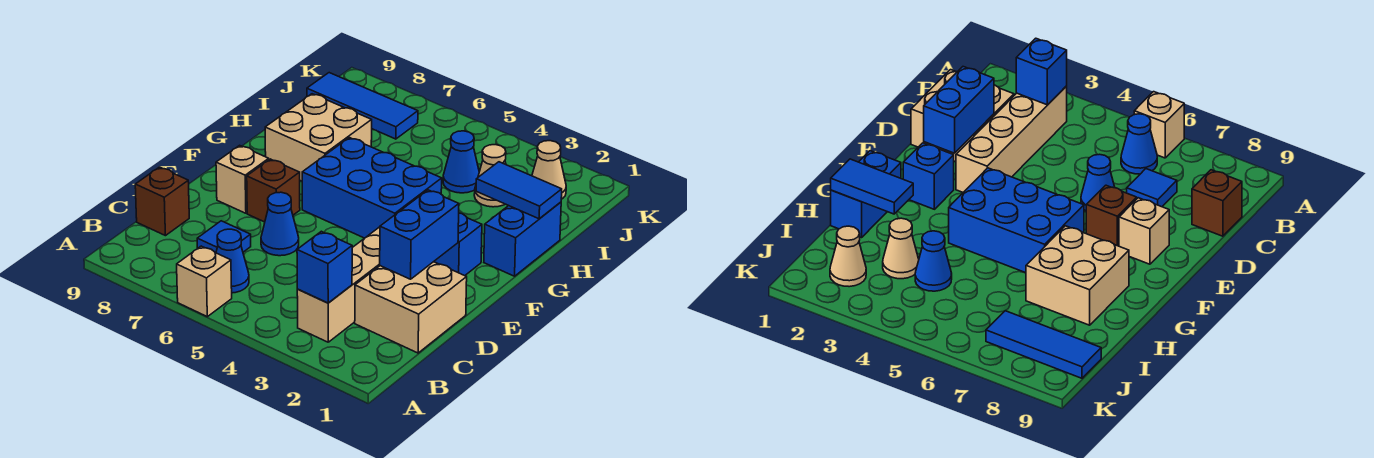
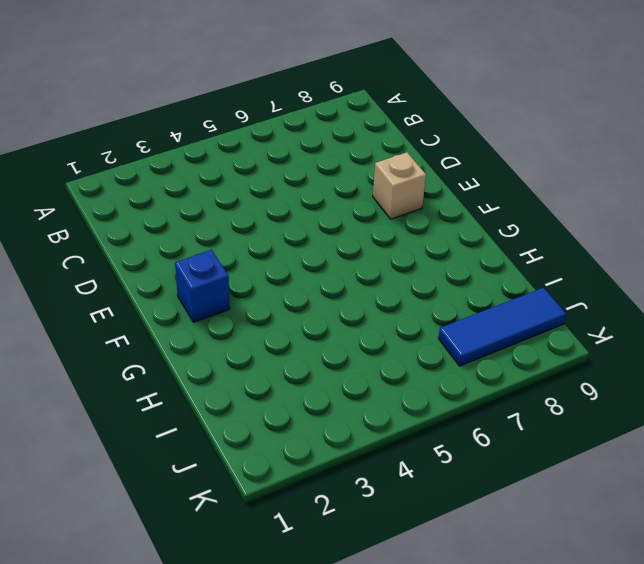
none -> tan 1x1 brick [177,246,232,317]
none -> tan 1x4 brick [297,227,380,342]
none -> blue 1x1 cone [216,229,249,293]

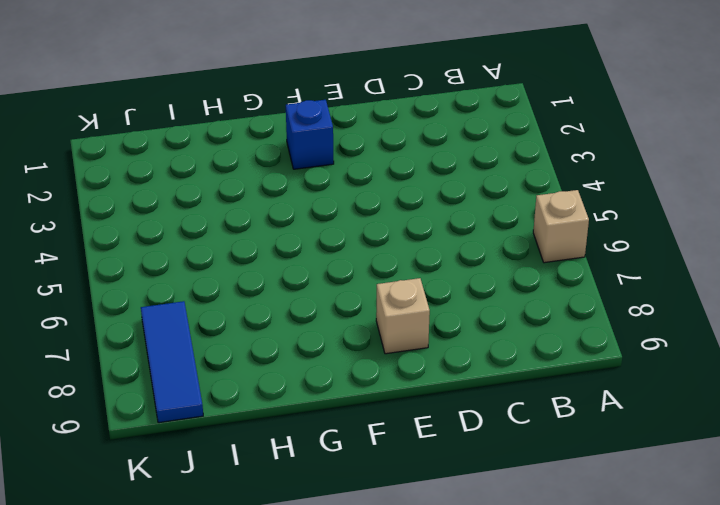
none -> tan 1x4 brick [297,227,380,342]
none -> blue 1x1 cone [216,229,249,293]
none -> tan 2x2 brick [355,262,467,353]

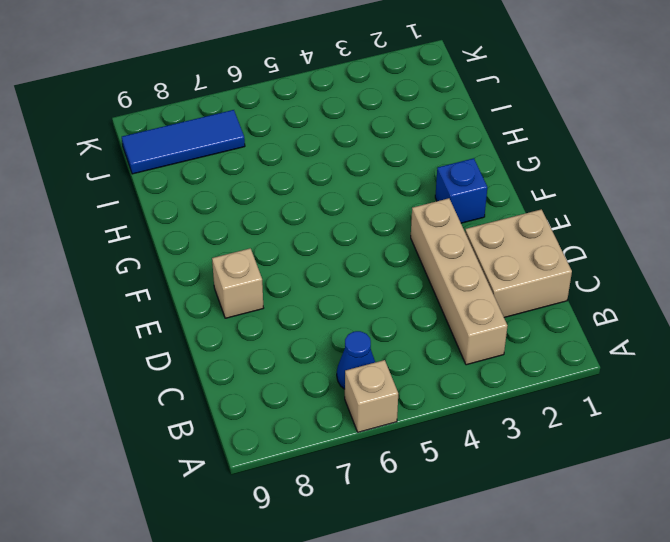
none -> blue 1x1 tile [197,221,251,253]
none -> brown 1x1 brick [135,167,189,236]
none -> blue 1x1 cone [261,192,299,256]

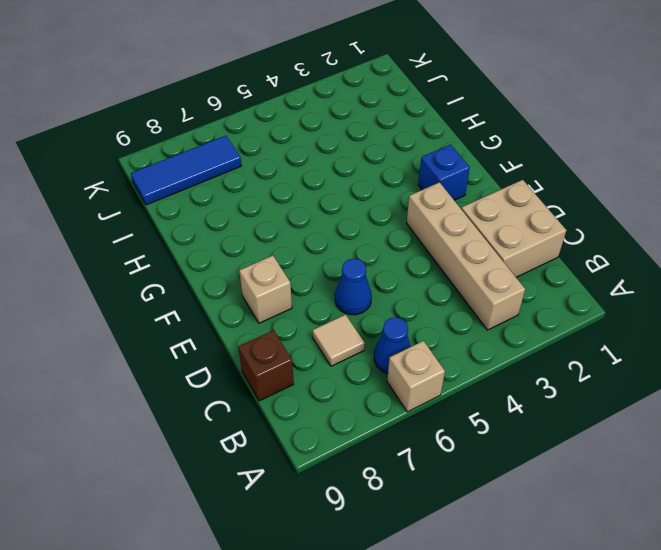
tan 1x1 tile [313,315,365,366] -> blue 1x1 tile [197,221,251,253]
none -> brown 1x1 brick [247,159,300,222]
none -> blue 2x3 brick [302,138,442,238]
none -> blue 1x2 brick [484,202,561,276]

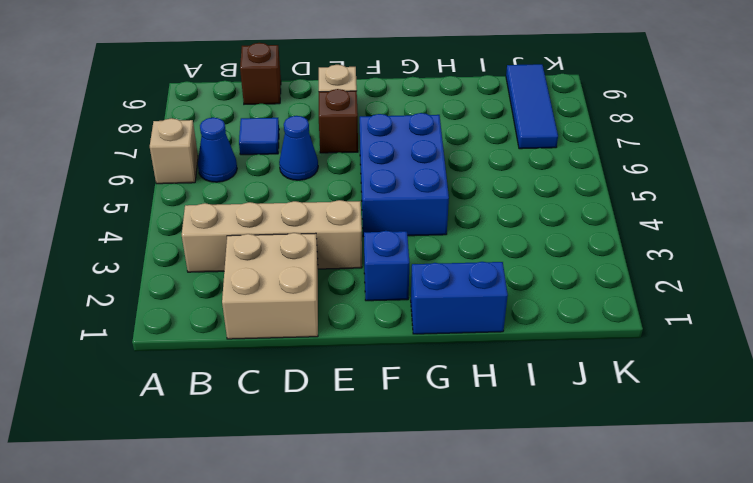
none -> tan 2x2 brick [265,94,372,181]
none -> tan 1x1 cone [474,145,506,207]
none -> blue 1x1 cone [443,131,479,193]

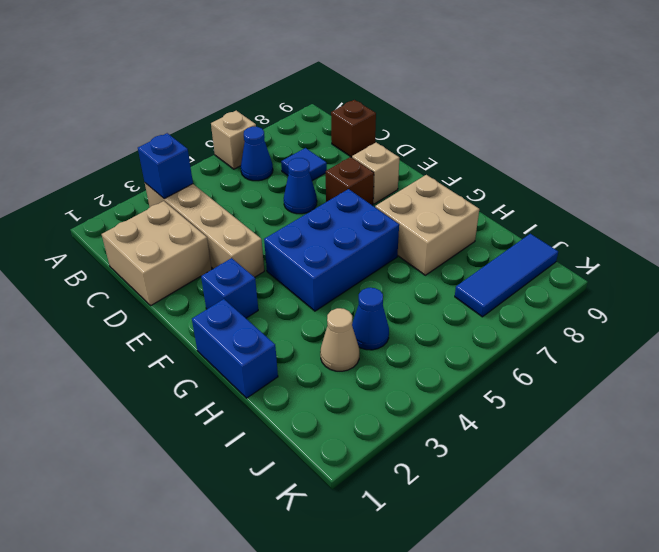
none -> tan 1x1 cone [532,141,566,199]
none -> blue 1x2 brick [380,190,459,279]
none -> blue 1x2 tile [476,162,562,219]

